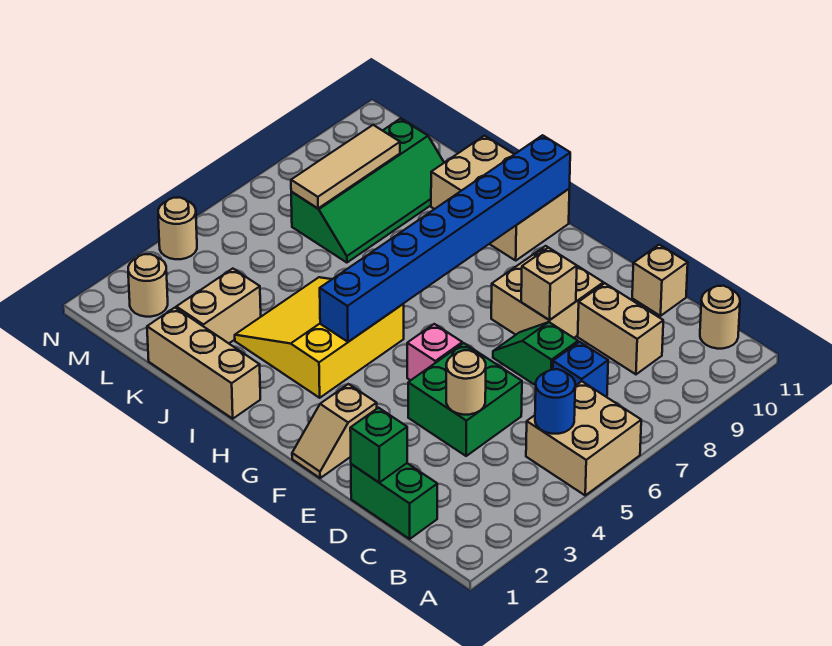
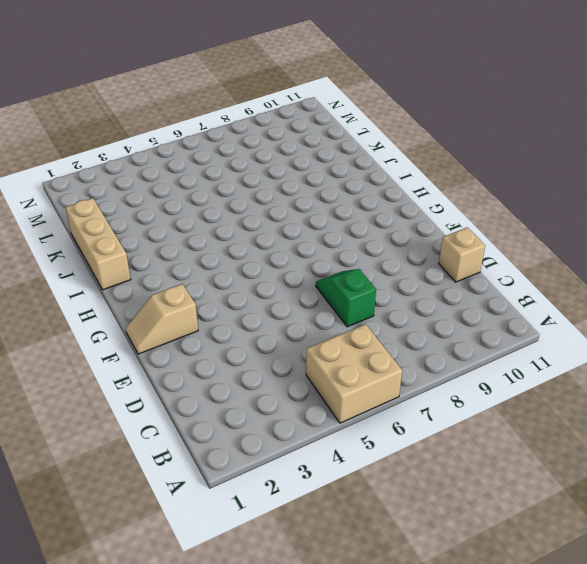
none -> tan 1x1 round brick [700,286,740,349]
none -> green 1x2 brick [351,463,437,539]
none -> blue 1x1 brick [553,342,608,396]

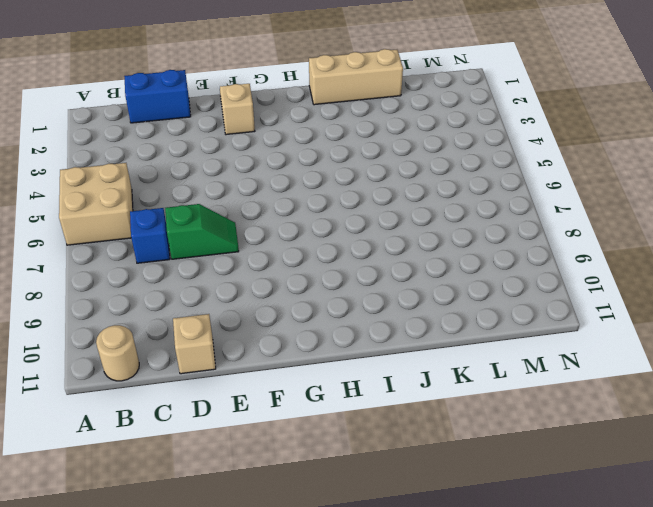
blue 1x2 brick [124,70,191,123] -> green 1x2 brick [351,463,437,539]
none -> tan 1x2 brick [578,283,663,374]
none -> green 2x2 brick [408,343,522,456]
none -> tan 2x2 brick [491,246,603,338]

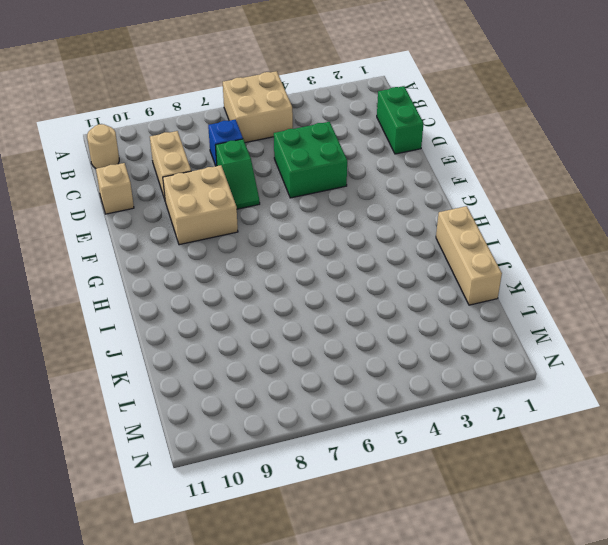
none -> tan 1x2 slope [292,384,377,478]
none -> pink 1x1 brick [407,324,462,380]
none -> yellow 3x3 slope [235,277,404,398]

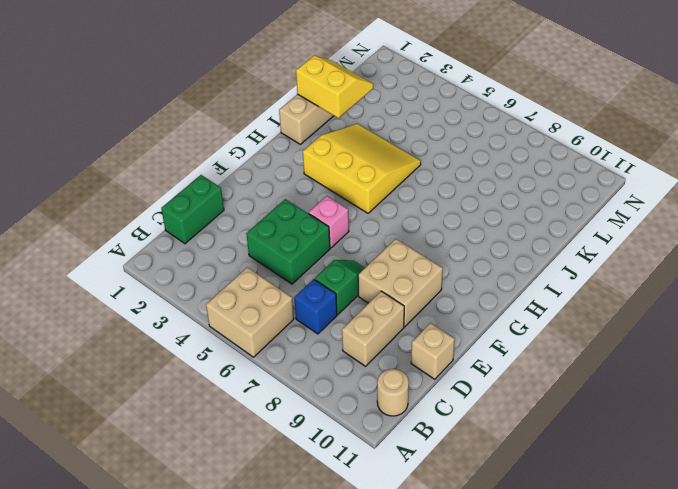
yellow 2x2 slope [296,56,373,118] -> none
none -> tan 1x2 slope [292,384,377,478]
none -> tan 2x3 brick [431,136,569,260]
none -> tan 1x2 brick [176,269,261,343]

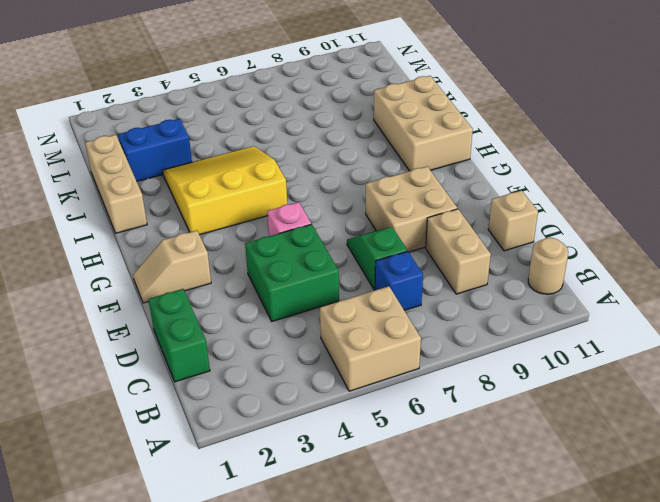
blue 1x2 brick [118,119,192,181] -> tan 1x2 brick [176,269,261,343]
none -> green 2x4 slope [291,119,444,263]
none -> tan 1x1 round brick [128,254,168,317]
none -> tan 1x1 round brick [158,197,197,259]

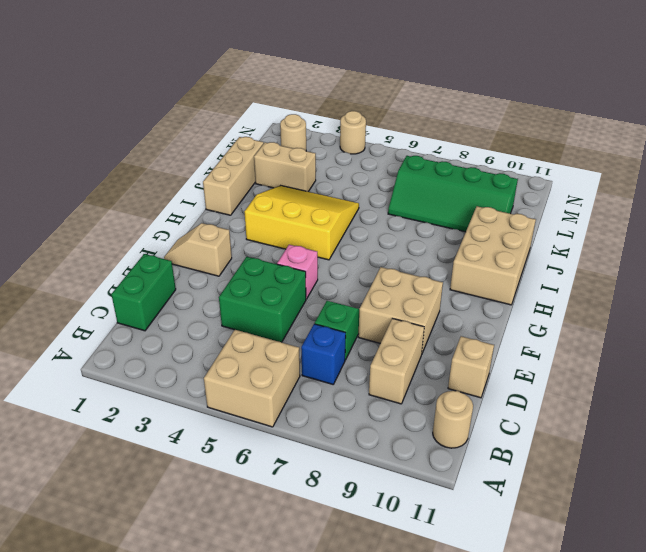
none -> blue 1x1 round brick [535,369,575,434]
none -> green 1x1 brick [350,408,407,482]
none -> tan 1x1 round brick [446,350,486,415]

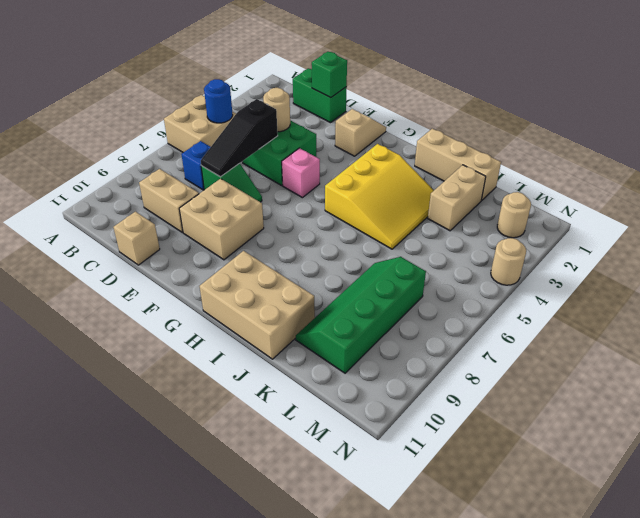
black 1x3 slope [201,99,278,177] -> none
none -> tan 1x1 round brick [700,286,740,349]
none -> tan 1x1 brick [521,248,577,320]
none -> blue 1x8 brick [320,135,570,342]

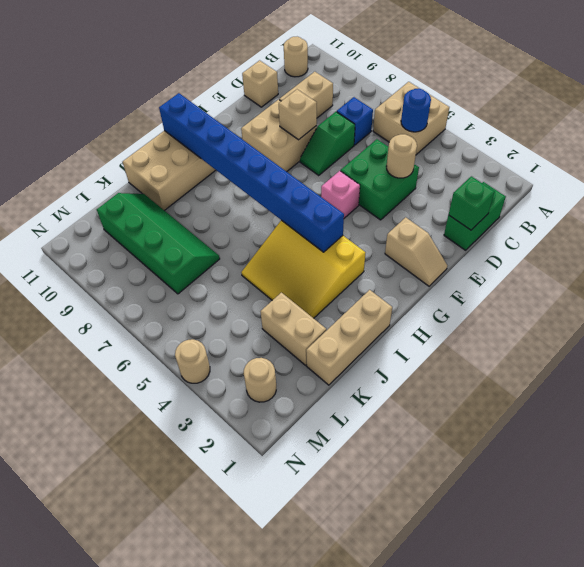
none -> tan 1x3 tile [291,125,400,208]

